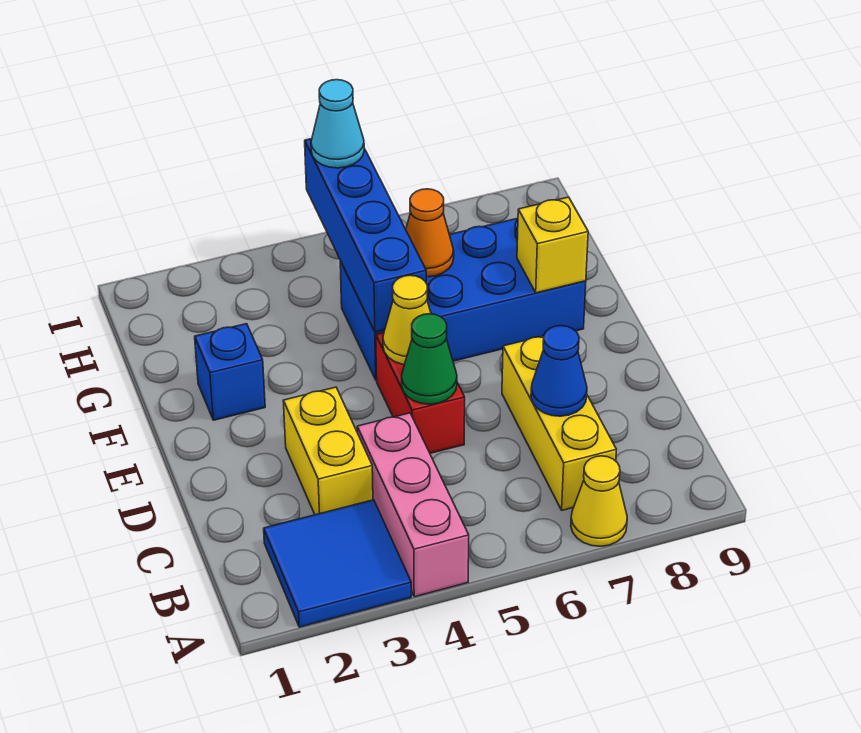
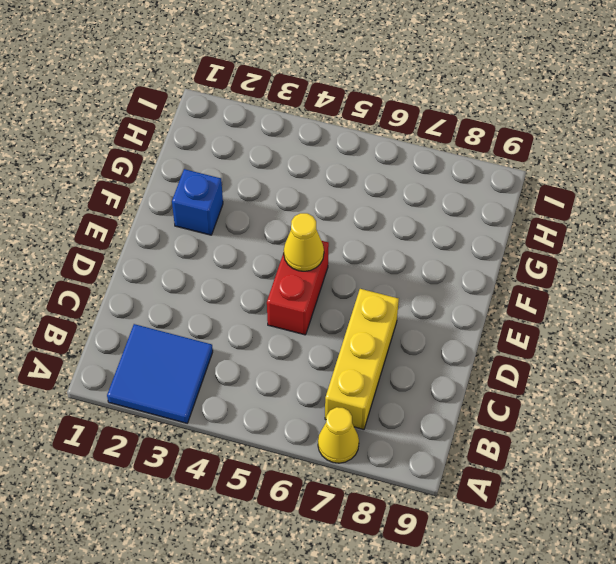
none -> pink 1x3 brick [357,413,469,597]
none -> yellow 1x2 brick [283,387,373,515]
none -> blue 2x4 brick [340,218,586,380]

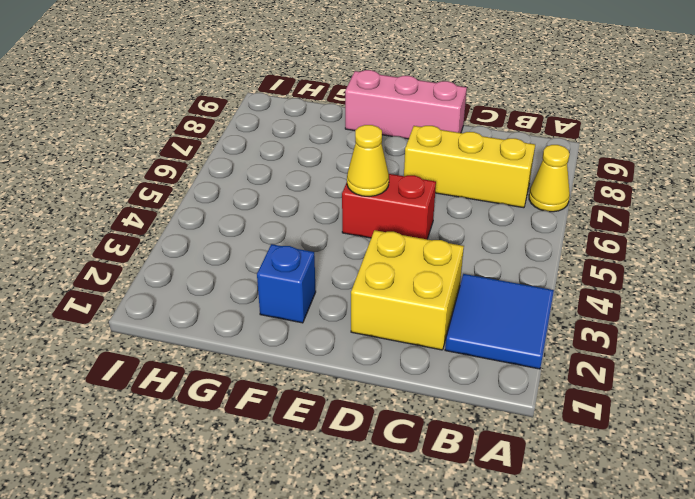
yellow 2x2 brick [351,230,464,350] -> yellow 1x2 brick [283,387,373,515]
pink 1x3 brick [345,70,467,139] -> pink 1x3 brick moved to [357,413,469,597]
none -> blue 2x4 brick [340,218,586,380]
none -> blue 1x1 cone [531,326,587,416]
none -> green 1x1 cone [402,314,457,404]

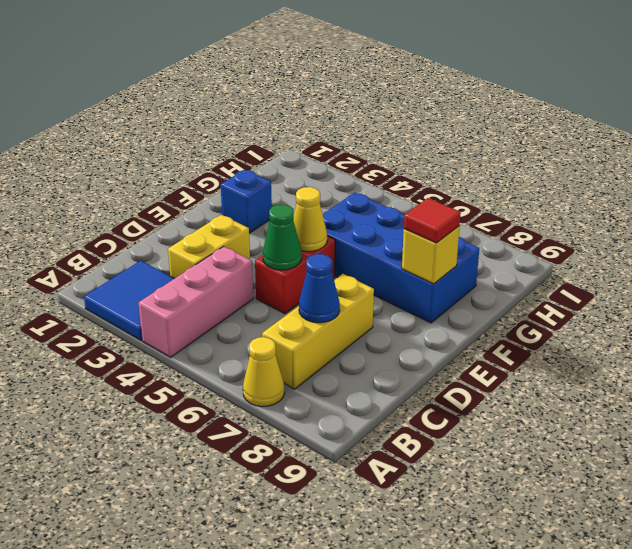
red 1x1 tile [404,198,461,243] -> none
none -> blue 1x4 brick [305,139,426,332]
none -> orange 1x1 cone [406,189,454,277]
none -> cyan 1x1 cone [311,80,364,168]

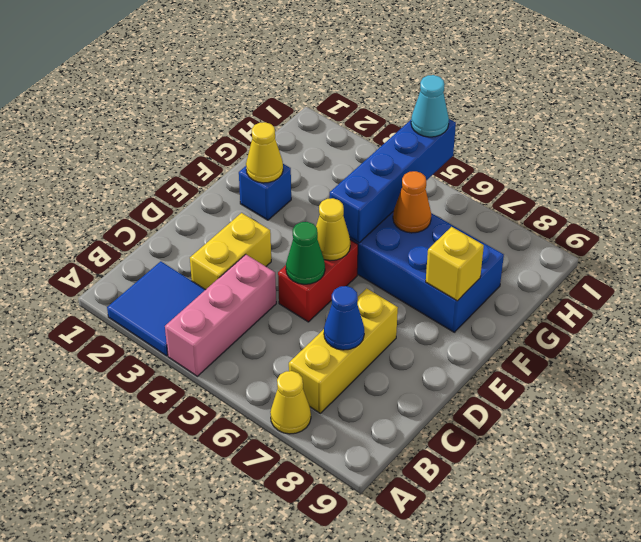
yellow 1x1 cone [246,122,283,183] -> none

